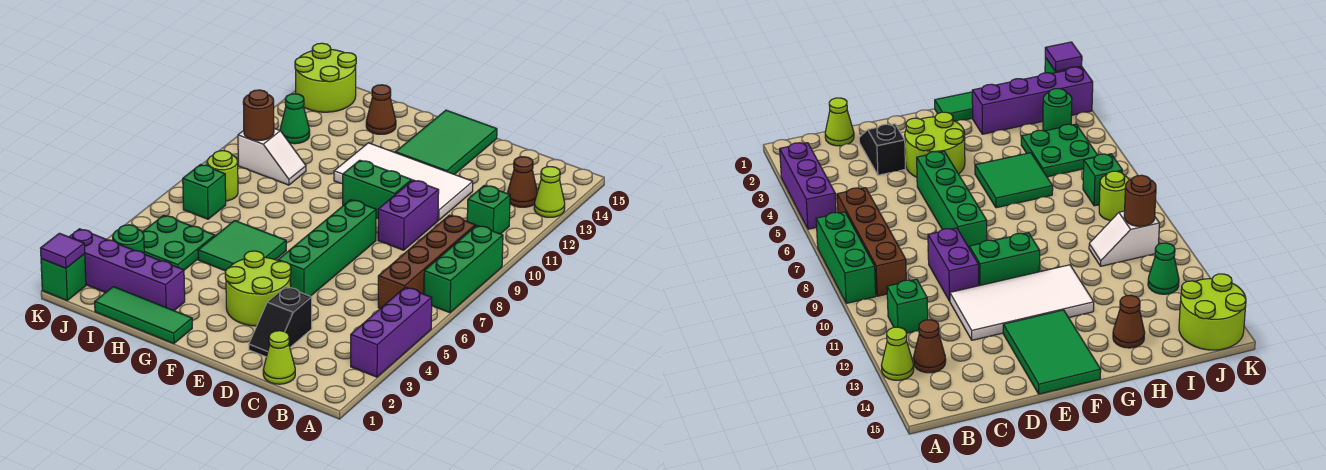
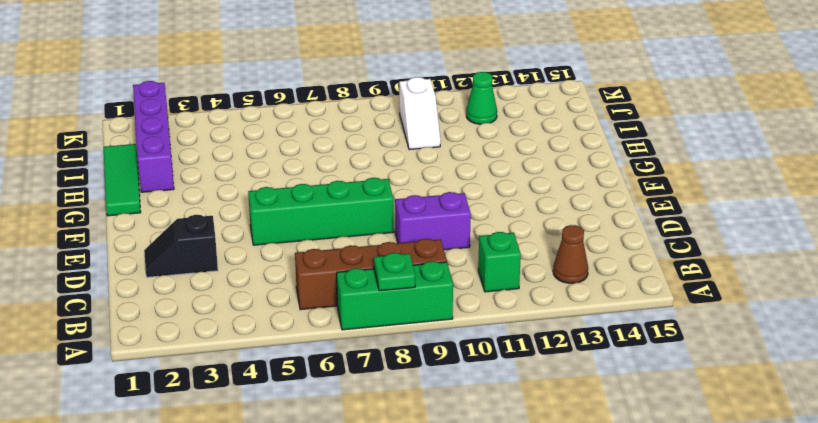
green 1x1 plate [374,253,415,291] -> none
none -> purple 1x3 brick [351,287,432,377]
none -> lime 1x1 cone [534,167,565,217]
none -> lime 1x1 cone [263,331,295,384]

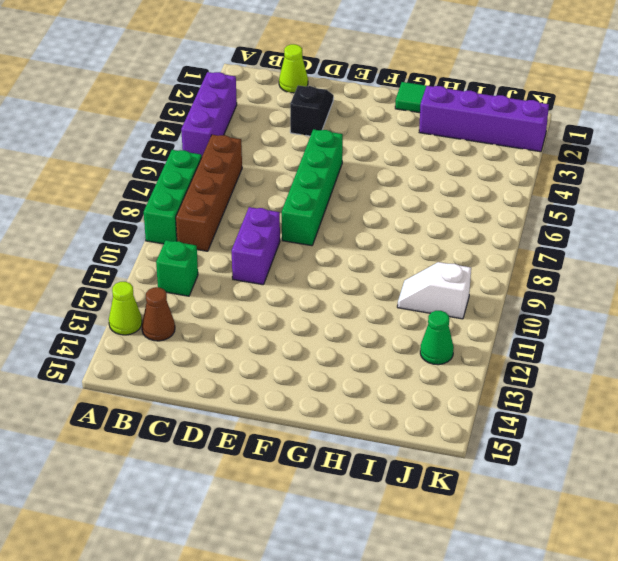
none -> white 2x4 tile [334,143,473,220]
none -> lime 2x2 round brick [225,251,291,326]
none -> green 1x2 brick [343,160,412,218]

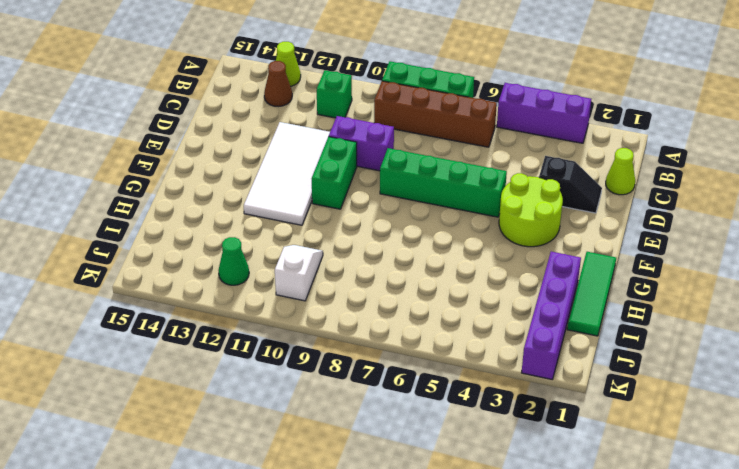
none -> green 2x3 tile [395,110,497,175]
none -> green 2x2 tile [198,221,286,271]
none -> brown 1x1 cone [366,85,396,134]

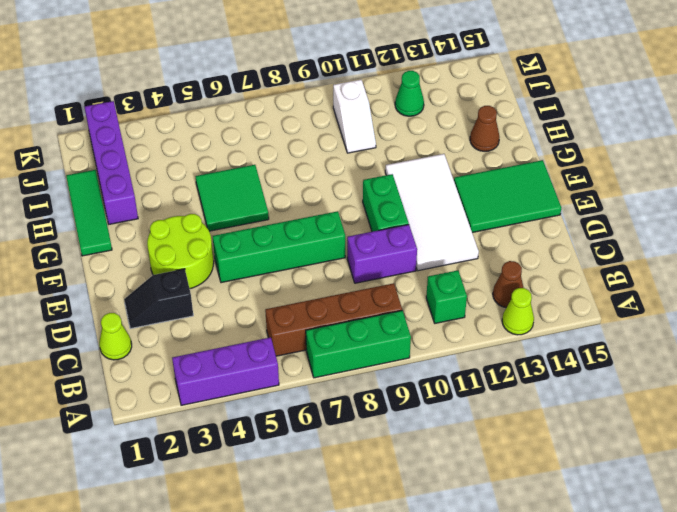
none -> green 2x2 plate [143,215,215,270]
none -> green 1x1 round brick [113,225,144,253]
none -> green 1x1 brick [183,165,226,219]

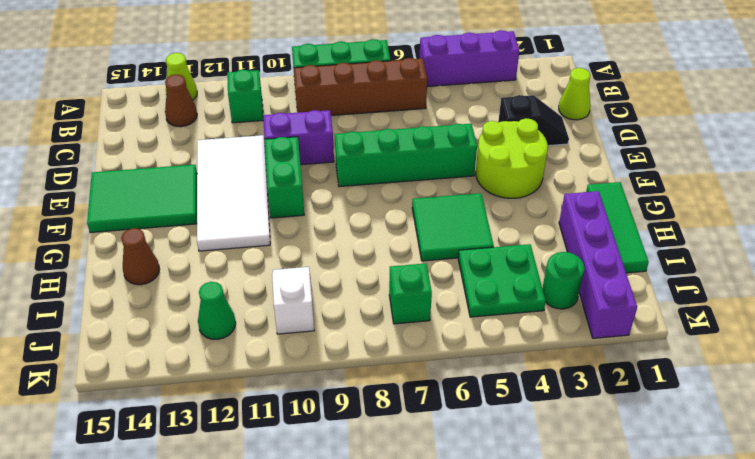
none -> lime 1x1 round brick [207,151,238,201]
none -> lime 2x2 round brick [295,43,356,112]
none -> green 1x1 brick [41,254,86,300]

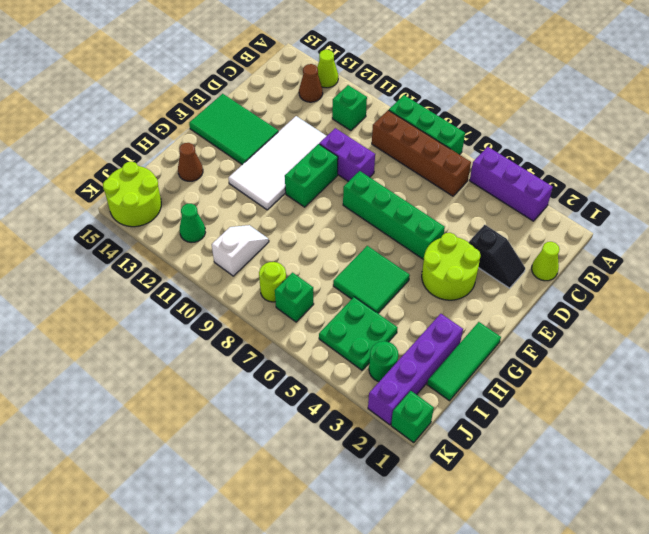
none -> brown 1x1 round brick [243,90,274,141]
none -> purple 1x1 tile [41,233,85,268]

